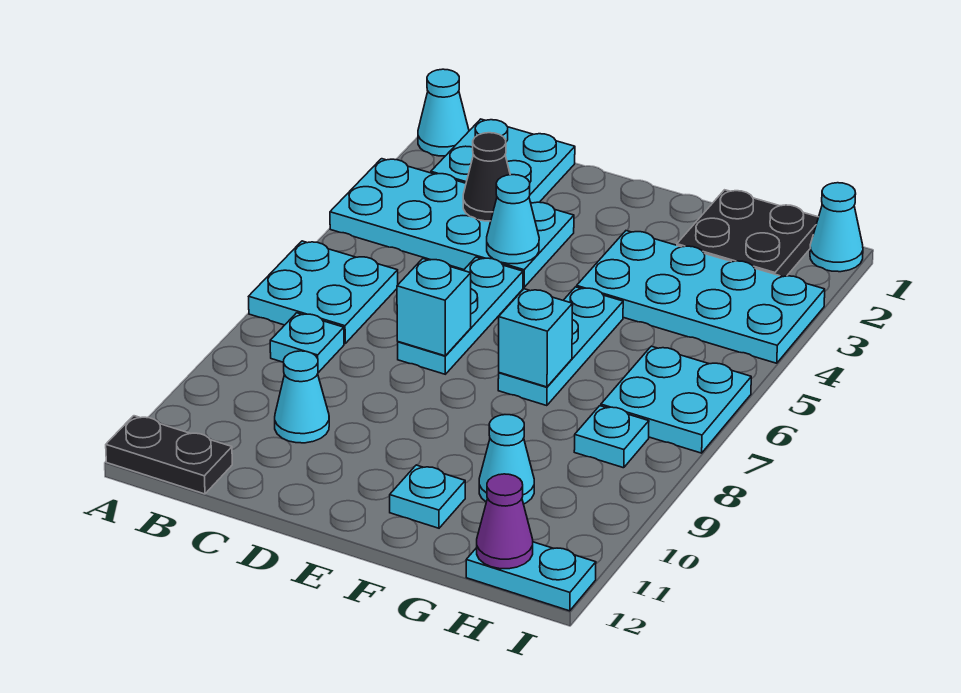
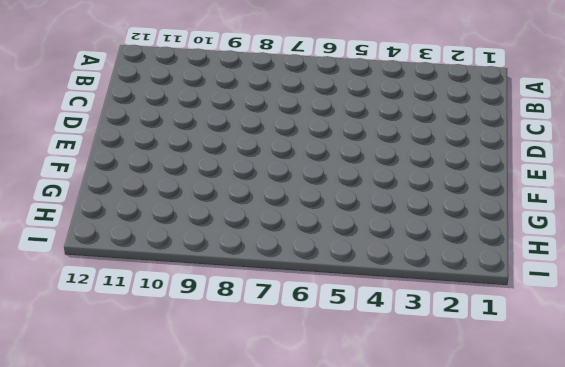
none -> cyan 1x1 cone [418,69,469,156]
none -> cyan 2x4 plate [330,159,574,287]
none -> cyan 2x2 plate [249,241,398,344]

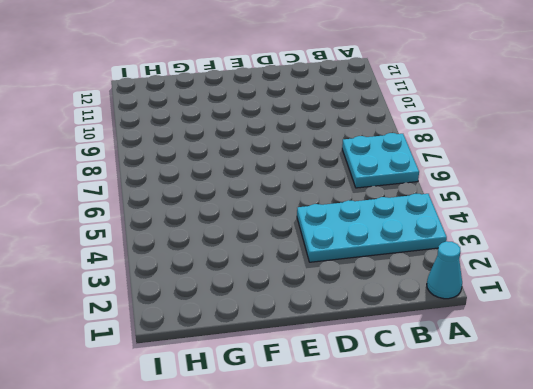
none -> black 1x2 plate [106,416,232,494]
none -> cyan 2x2 plate [431,119,575,203]
none -> cyan 1x1 plate [270,313,344,373]

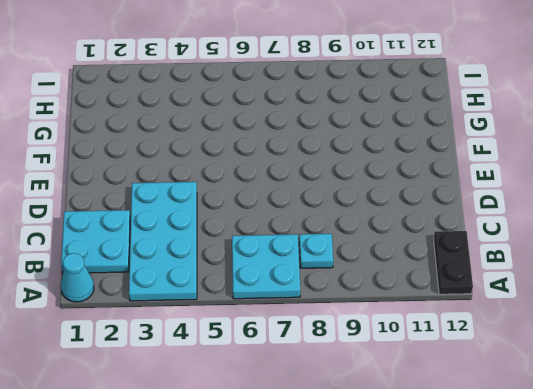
none -> cyan 1x1 cone [275,351,329,443]
none -> cyan 1x3 plate [398,257,523,374]
none -> cyan 2x4 plate [577,231,825,363]

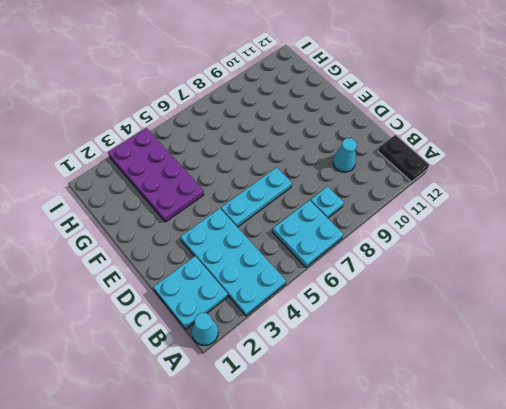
purple 2x4 plate [108,128,204,222] -> cyan 2x4 plate [577,231,825,363]
none -> cyan 1x3 plate [498,287,623,406]
none -> cyan 1x1 plate [390,465,465,528]
none -> black 2x2 plate [677,190,818,277]

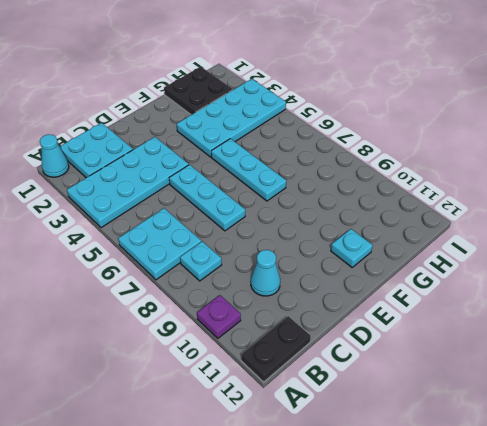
purple 1x1 plate [197,295,241,338] -> none
none -> cyan 1x1 cone [479,415,534,504]
none -> cyan 2x2 plate [601,346,751,453]
none -> cyan 1x1 plate [574,406,649,468]

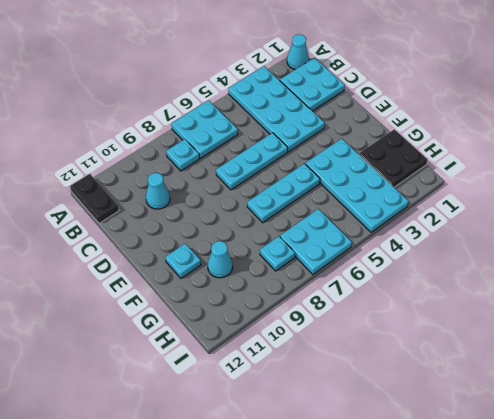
none -> cyan 1x2 plate [466,542,596,611]
none -> cyan 1x1 cone [810,183,863,272]
none -> black 1x1 cone [463,133,510,221]

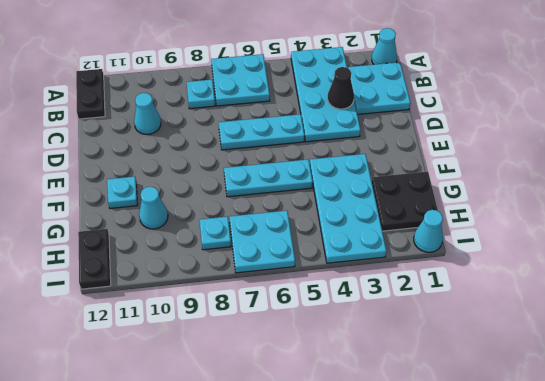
black 1x2 plate [78,229,111,289] -> cyan 1x2 plate [466,542,596,611]
none -> cyan 1x1 cone [487,175,539,264]
none -> cyan 1x1 brick [397,259,471,356]
none -> cyan 1x1 brick [499,289,573,387]

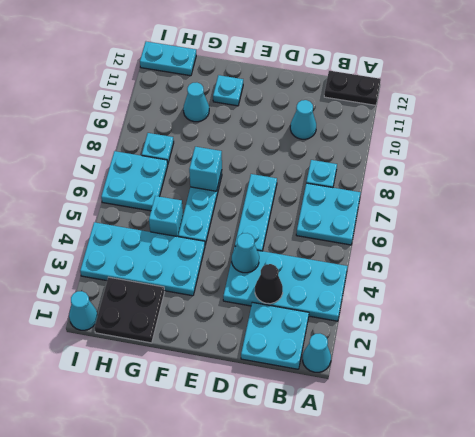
cyan 1x1 brick [149,196,183,237] -> cyan 1x1 brick moved to [397,259,471,356]
none -> purple 1x1 cone [477,474,533,569]

